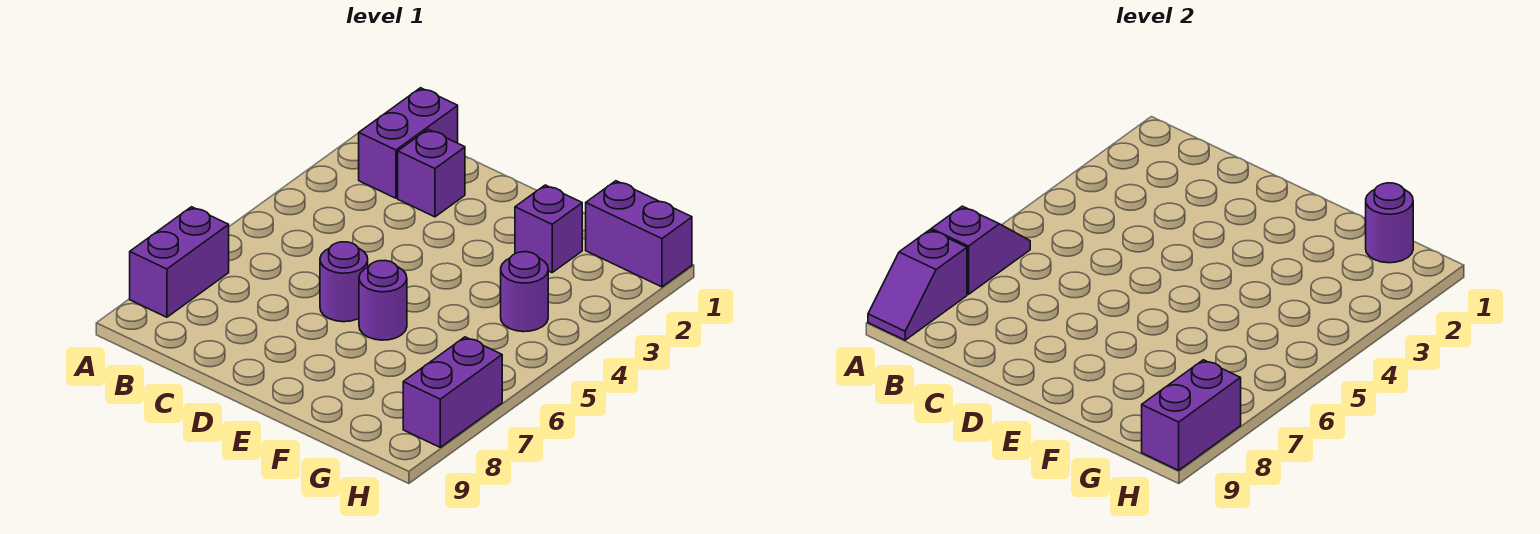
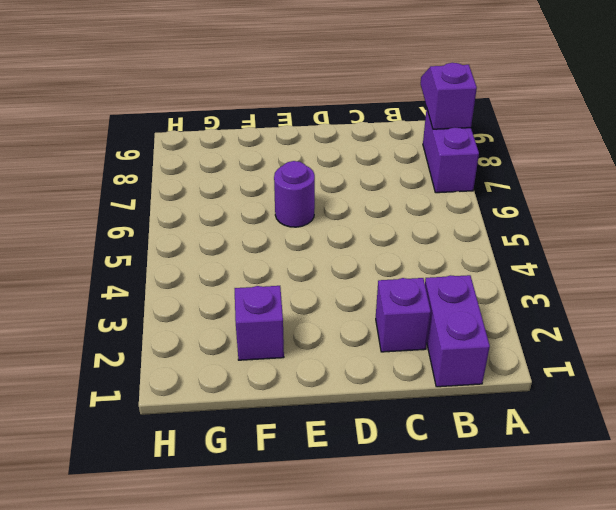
none -> purple 1x1 round brick [320,242,368,322]
none -> purple 1x2 brick [586,181,692,287]
none -> purple 1x1 round brick [501,252,548,332]

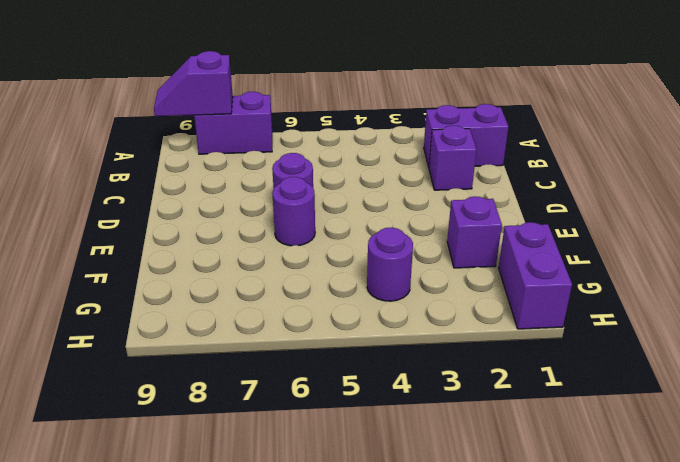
none -> purple 1x2 brick [403,337,502,447]
none -> purple 1x2 slope [931,206,1030,294]
none -> purple 1x1 round brick [1366,183,1413,263]

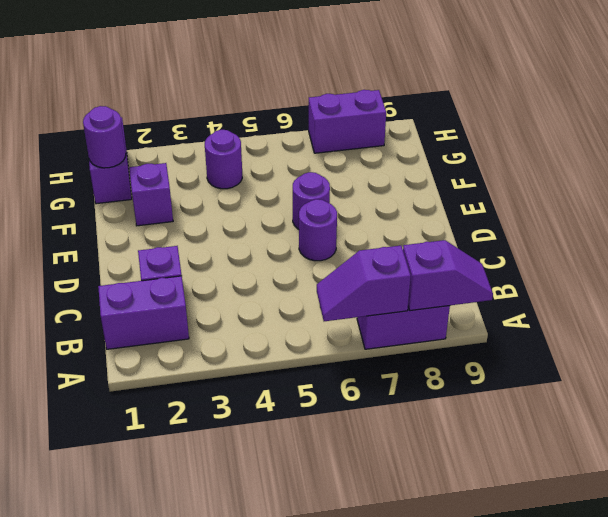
none -> purple 1x2 brick [1142,360,1241,470]

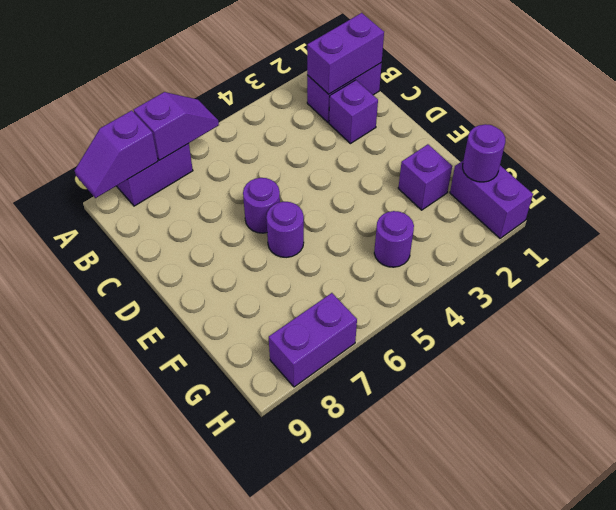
purple 1x2 brick [307,13,384,94] -> purple 1x2 brick moved to [1142,360,1241,470]

